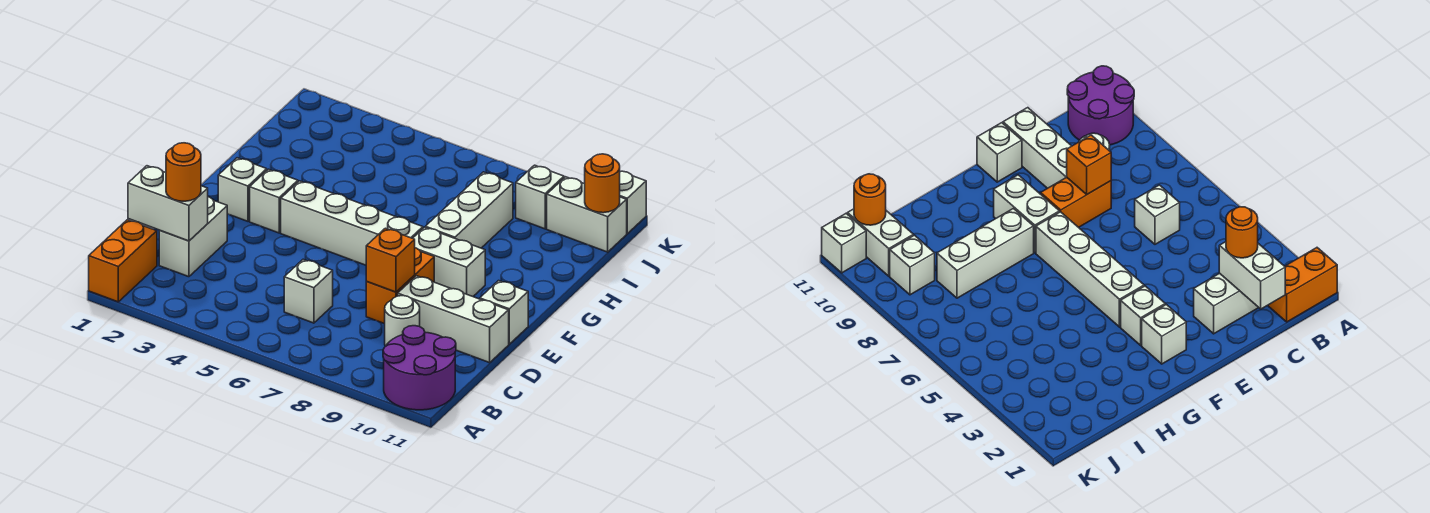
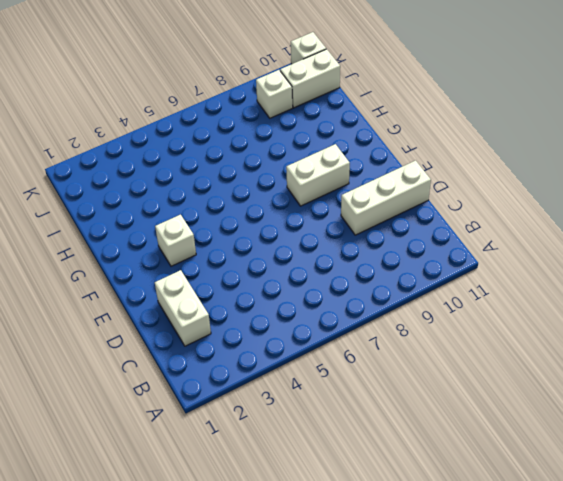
none -> orange 1x2 brick [89,220,157,302]
none -> purple 2x2 round brick [383,326,456,410]
none -> white 1x1 brick [284,259,333,323]

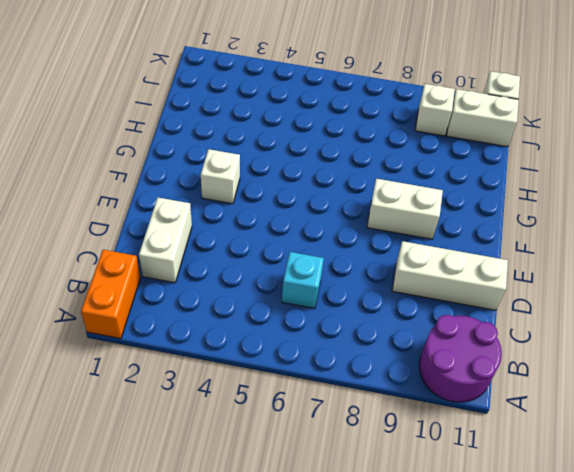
cyan 1x1 brick [282,252,324,309] -> white 1x1 brick [284,259,333,323]
none -> white 1x1 round brick [385,296,420,346]
none -> orange 1x2 brick [366,248,434,324]
none -> white 1x1 brick [480,281,528,344]

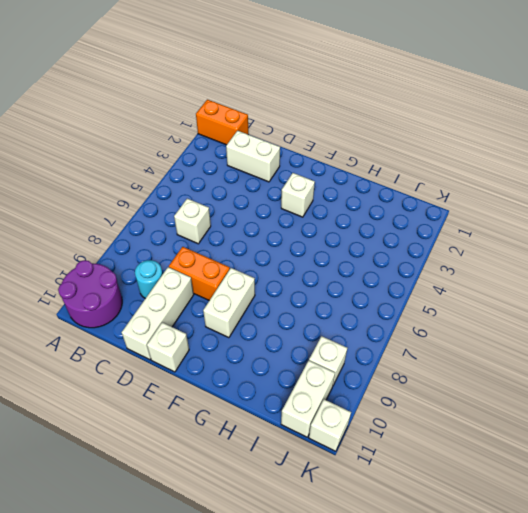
cyan 1x1 round brick [135,260,163,298] -> white 1x1 round brick [385,296,420,346]
none -> white 1x1 brick [218,158,267,221]
none -> white 1x4 brick [281,181,423,265]
none -> white 1x3 brick [425,172,513,248]

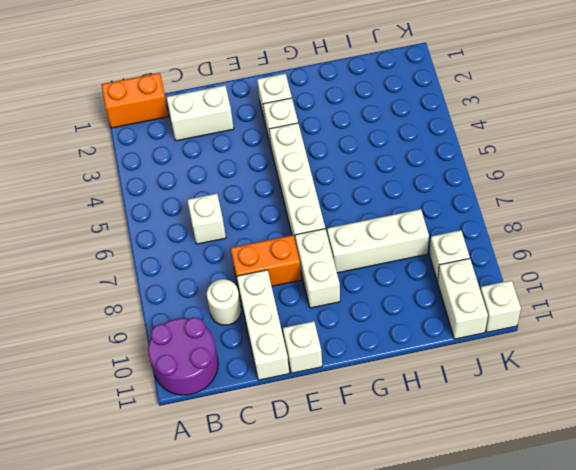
none -> white 1x2 brick [128,166,208,241]
none -> orange 1x1 brick [366,228,415,292]
none -> orange 1x1 round brick [585,154,620,213]

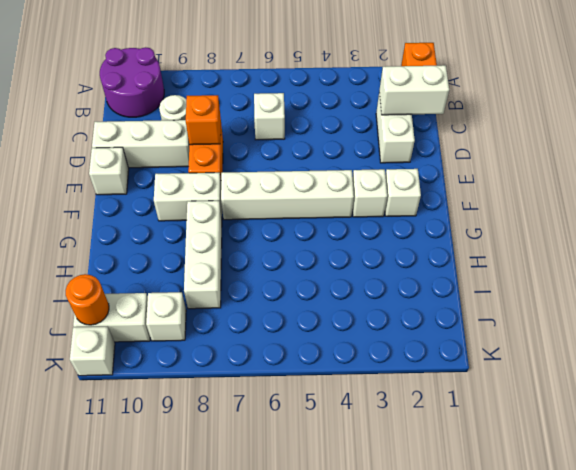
none -> orange 1x1 round brick [166,143,201,201]

